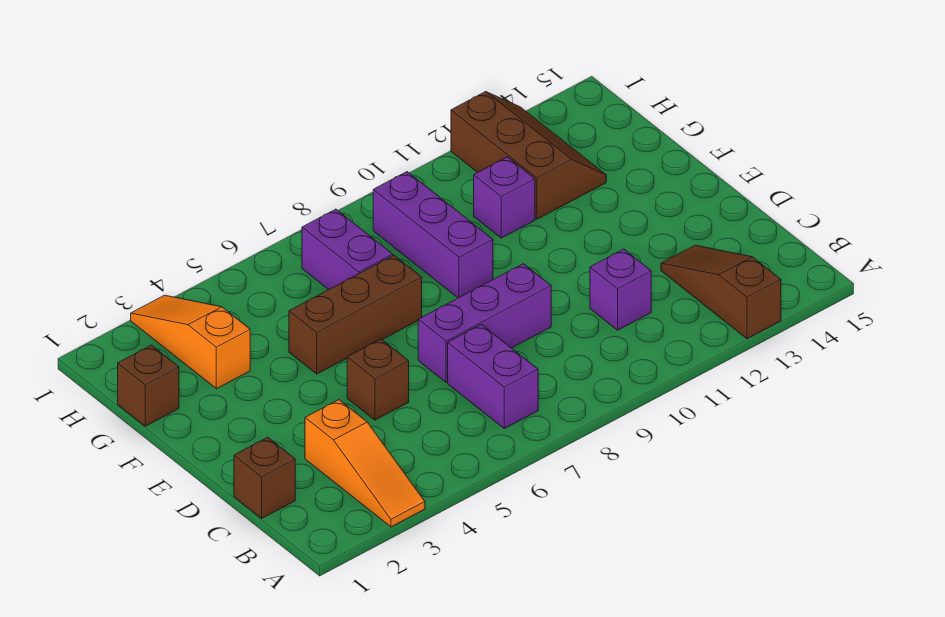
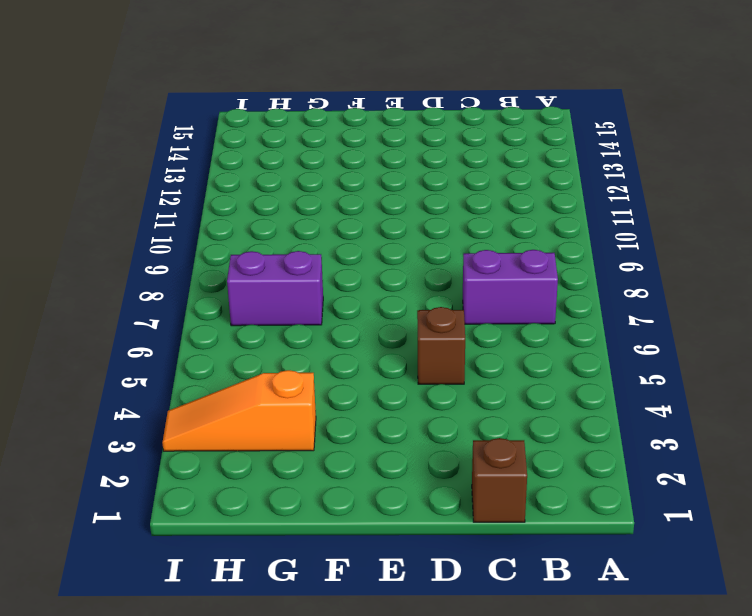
none -> orange 1x3 slope [305,400,425,527]
none -> brown 1x3 slope [661,245,781,339]
none -> purple 1x1 brick [590,249,651,330]

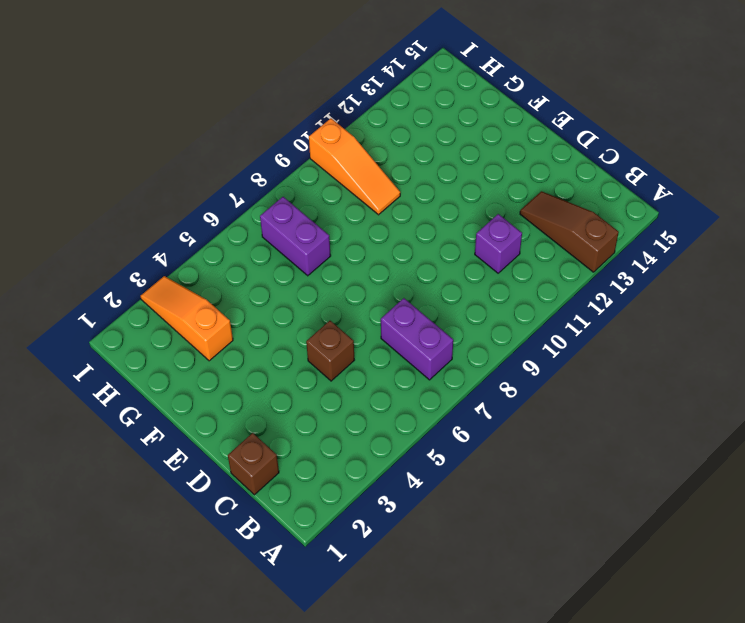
orange 1x3 slope [309,118,400,215] -> orange 1x3 slope moved to [305,400,425,527]
none -> purple 1x3 brick [418,264,551,382]
none -> brown 1x3 brick [289,255,422,374]
none -> purple 1x3 brick [373,172,493,298]

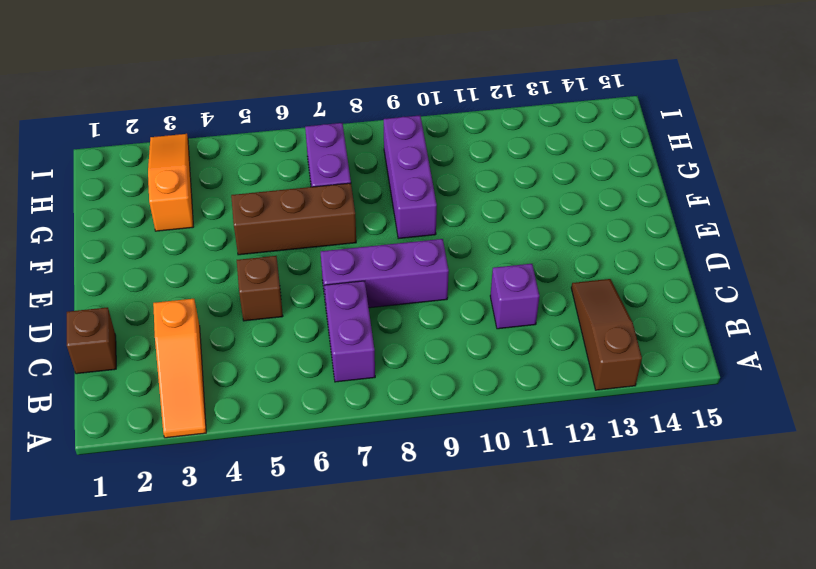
none -> brown 1x1 brick [118,345,179,426]
none -> purple 1x1 brick [474,157,535,238]
none -> brown 2x3 slope [451,92,606,219]

